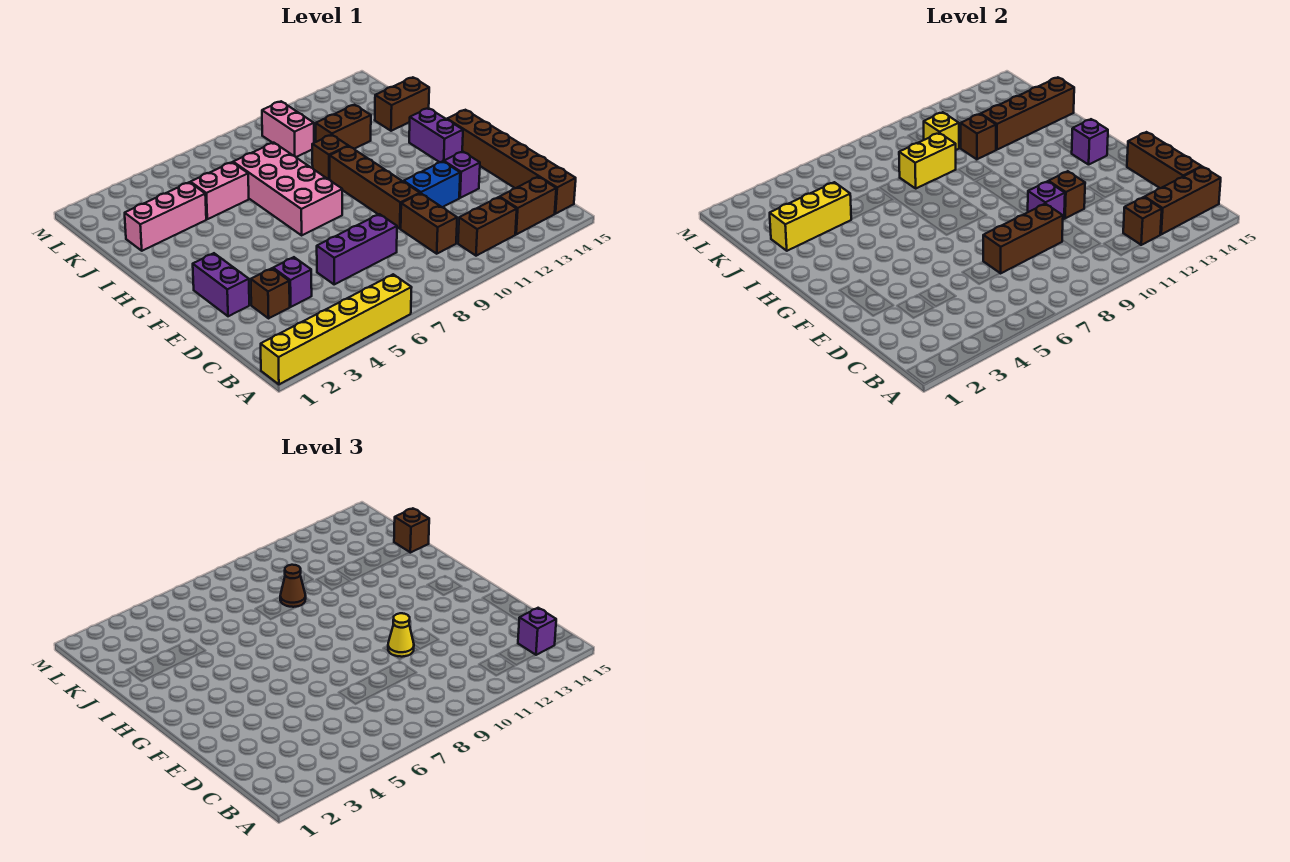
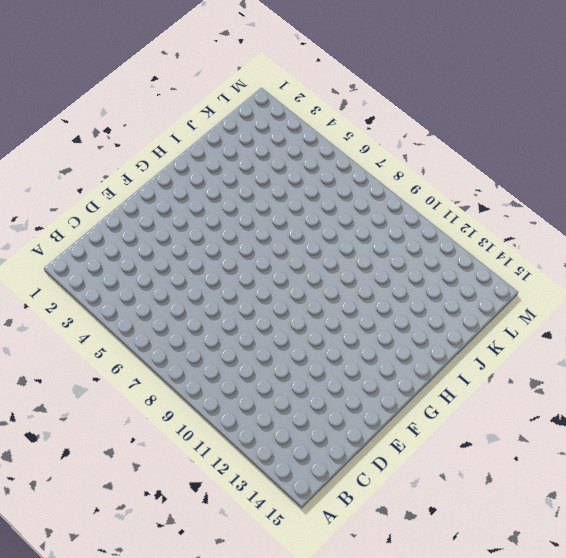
none -> yellow 1x6 brick [261,274,412,384]
none -> brown 1x2 brick [458,197,517,256]
none -> brown 1x2 brick [500,177,556,234]
none -> brown 1x6 brick [447,110,576,214]

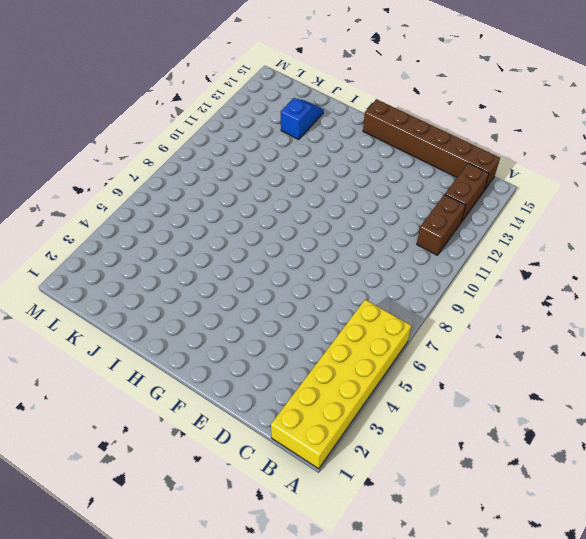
yellow 2x6 brick [271,300,411,469] -> yellow 1x6 brick [261,274,412,384]
blue 1x2 slope [281,98,324,139] -> brown 1x2 brick [375,77,429,131]
none -> brown 1x2 brick [401,193,457,254]
none -> brown 1x1 brick [251,268,290,318]
none -> purple 1x1 brick [273,257,312,307]
none -> purple 1x3 brick [317,214,397,284]

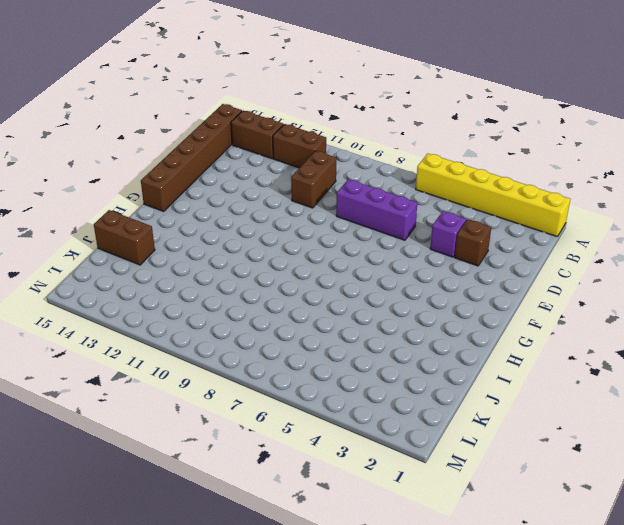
none -> purple 1x2 brick [193,253,249,316]
none -> brown 1x4 brick [330,146,420,229]
none -> blue 1x2 brick [403,161,460,207]
none -> purple 1x1 brick [444,151,480,198]

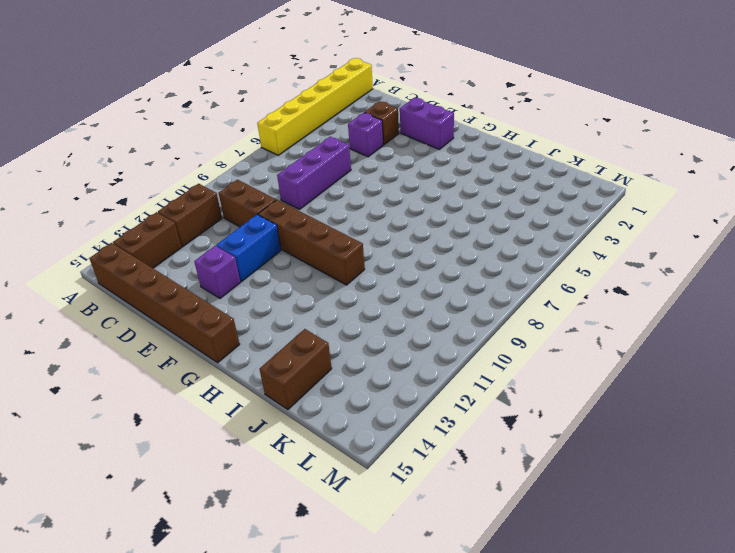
none -> pink 2x4 brick [233,143,342,235]
none -> purple 1x2 brick [409,108,463,162]
none -> brown 1x1 brick [312,135,348,180]
none -> pink 1x3 brick [125,182,206,251]

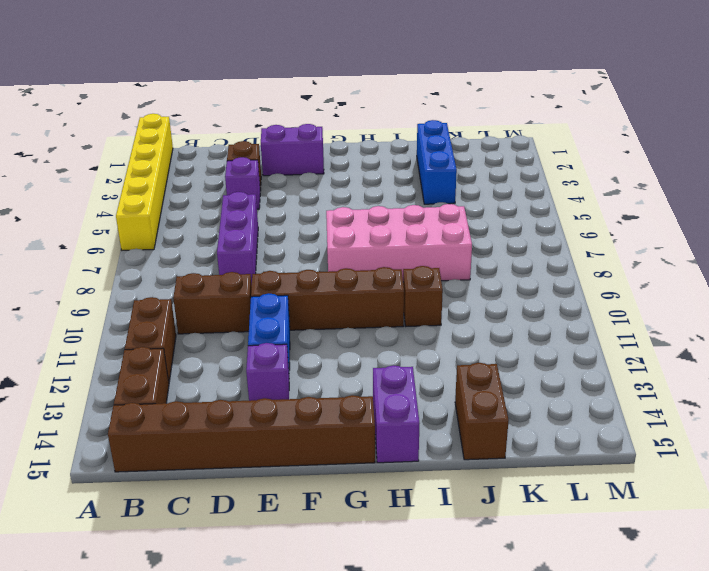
purple 1x2 brick [373,365,419,463] -> purple 1x2 brick turned to [409,108,463,162]
blue 1x3 brick [417,120,457,204] -> pink 1x3 brick [125,182,206,251]
none -> pink 1x2 brick [190,162,249,219]
none -> brown 1x2 brick [316,105,371,149]
none -> pink 1x2 brick [262,101,314,157]
none -> brown 1x1 brick [1123,197,1162,245]

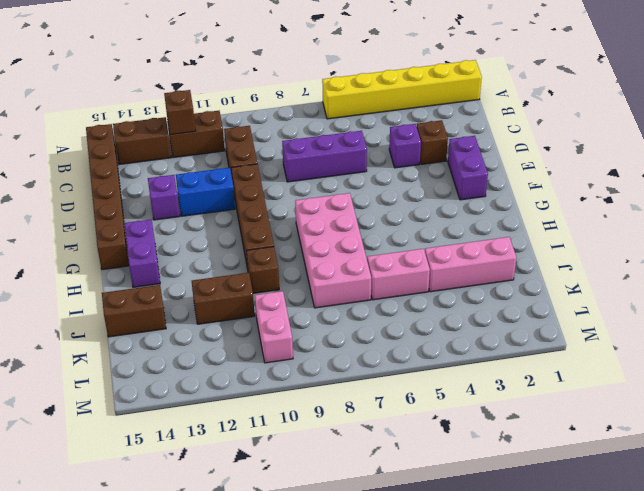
none -> brown 1x3 brick [1145,167,1221,234]
none -> brown 1x3 brick [1127,132,1202,188]
none -> brown 1x3 brick [983,204,1063,274]
none -> purple 1x1 brick [1028,181,1065,219]

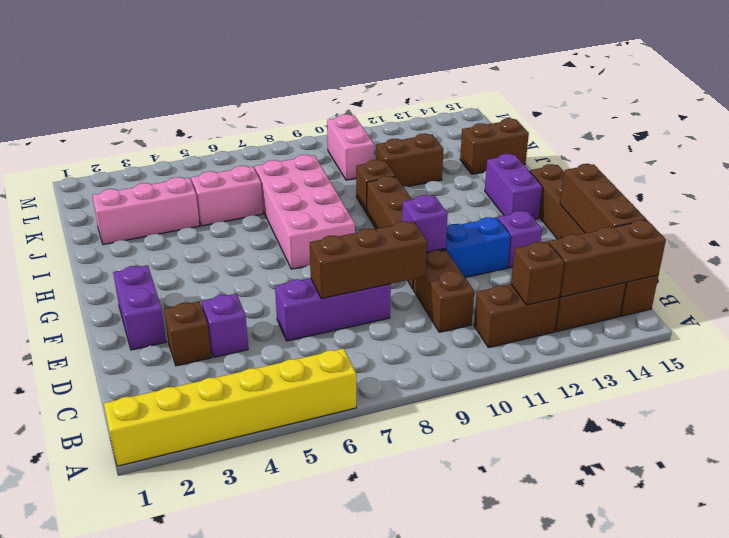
none -> brown 1x1 brick [1048,171,1085,218]
none -> purple 1x1 brick [1072,119,1108,165]
none -> yellow 1x3 brick [770,182,851,251]
none -> yellow 1x2 brick [899,133,956,188]

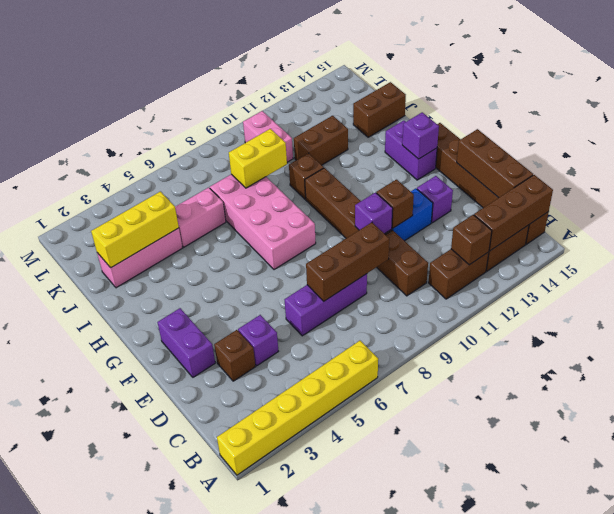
none -> brown 1x1 brick [961,114,996,159]
none -> brown 1x4 brick [981,77,1074,150]
none -> yellow 1x1 brick [924,112,959,150]
none -> purple 1x1 brick [518,608,556,655]

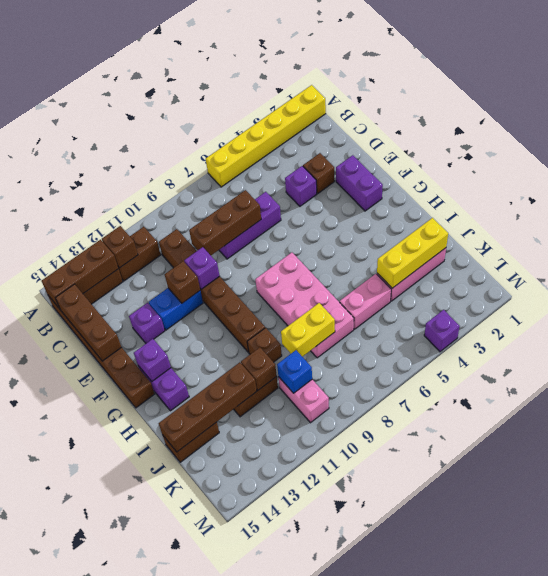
blue 1x1 brick [277,350,312,393] -> yellow 1x1 brick [924,112,959,150]
purple 1x1 brick [424,310,460,352] -> purple 1x1 brick moved to [518,608,556,655]
none -> yellow 1x1 cone [388,613,414,657]
none -> brown 1x1 cone [280,565,306,607]
none -> brown 1x1 brick [394,508,429,553]

